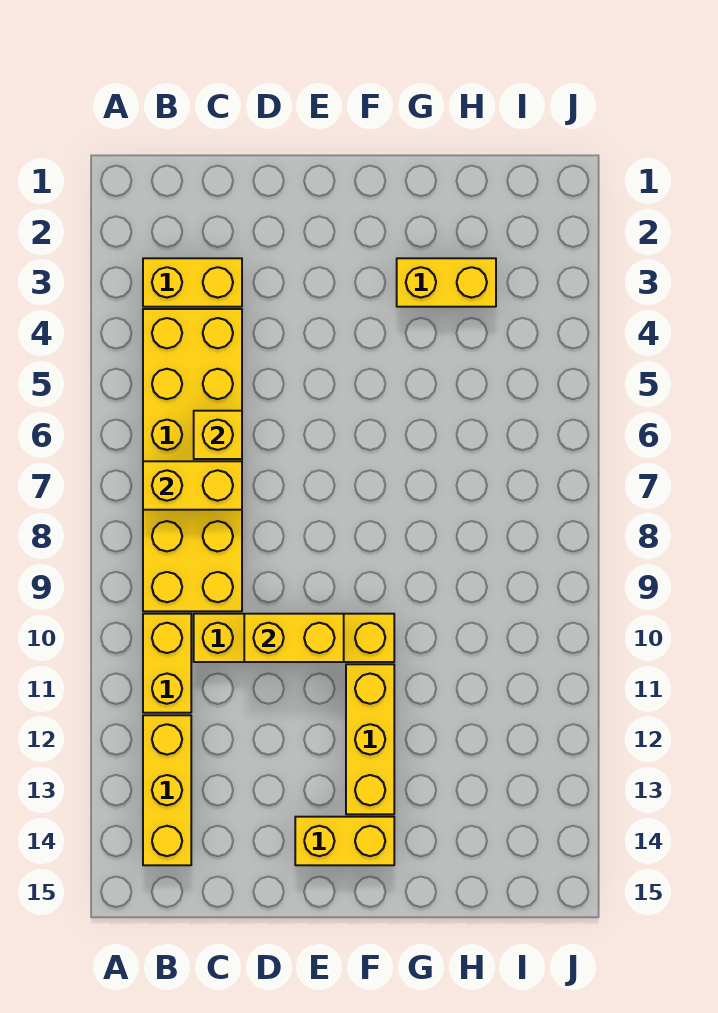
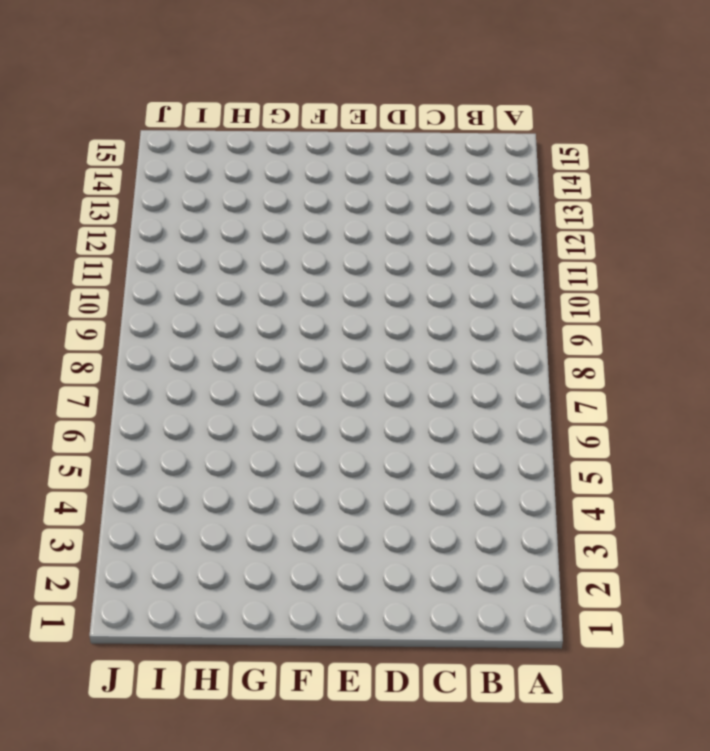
none -> yellow 1x2 brick [143,258,242,307]
none -> yellow 2x6 brick [143,309,242,611]

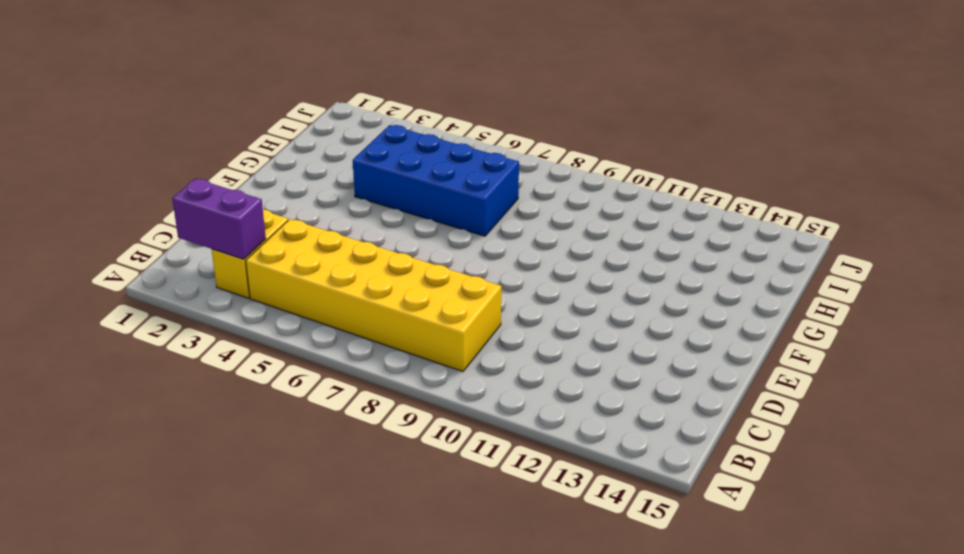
purple 1x2 brick [172,179,266,259] -> none
blue 2x4 brick [353,125,519,236] -> none
none -> yellow 1x2 brick [143,614,191,713]
none -> yellow 1x3 brick [143,715,191,865]

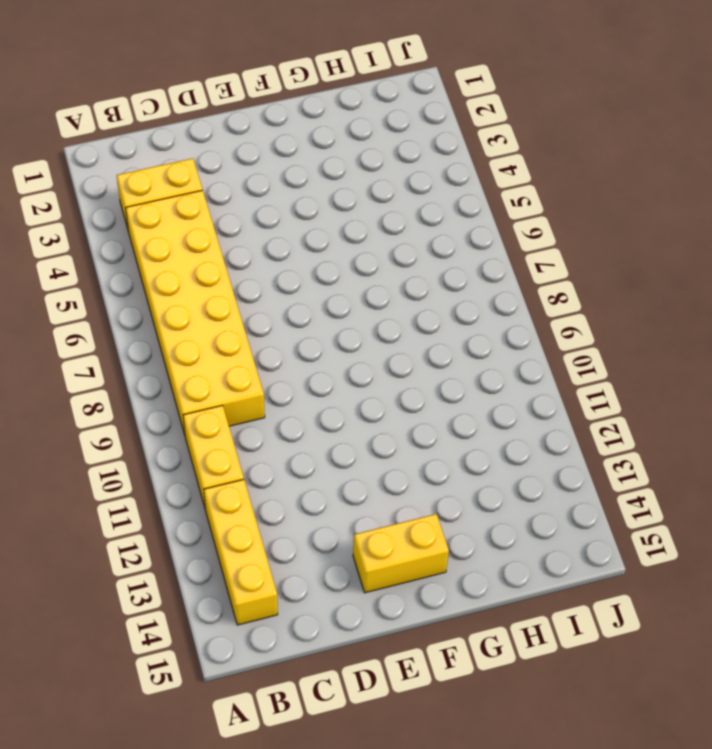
none -> yellow 1x4 brick [194,614,394,662]
none -> yellow 1x3 brick [346,664,394,814]

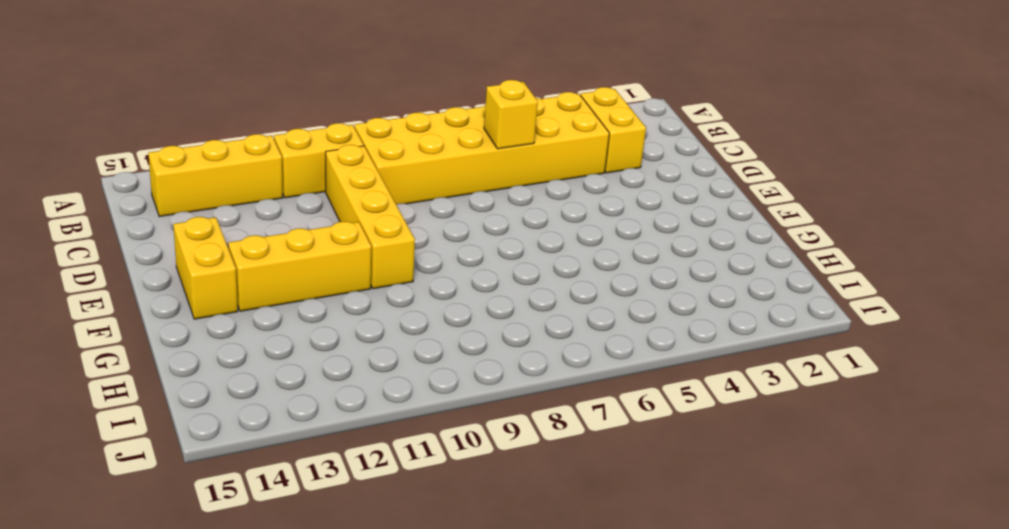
none -> yellow 1x2 brick [397,258,496,307]
none -> yellow 1x2 brick [143,461,242,510]

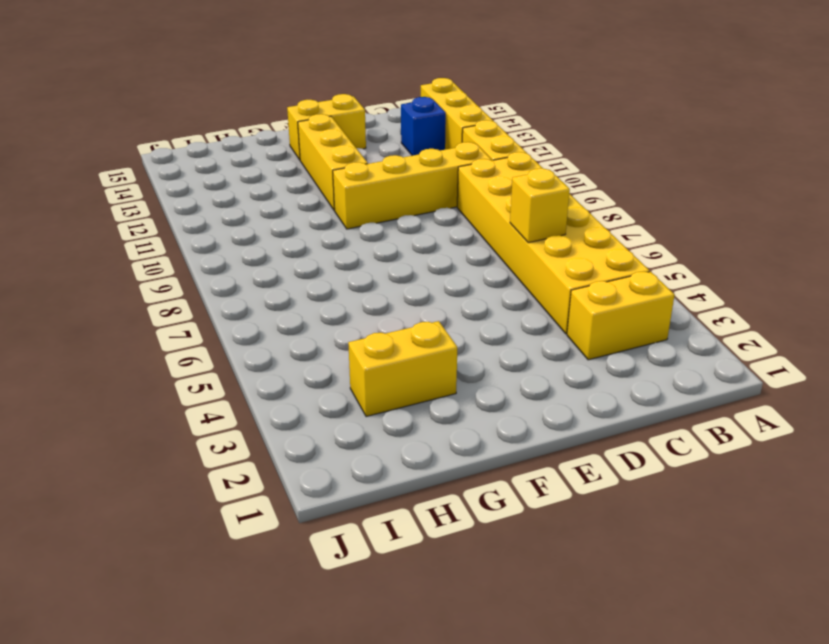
blue 1x1 brick [401,97,446,156] -> none
none -> yellow 1x2 brick [143,461,242,510]
none -> yellow 1x2 brick [244,614,344,662]

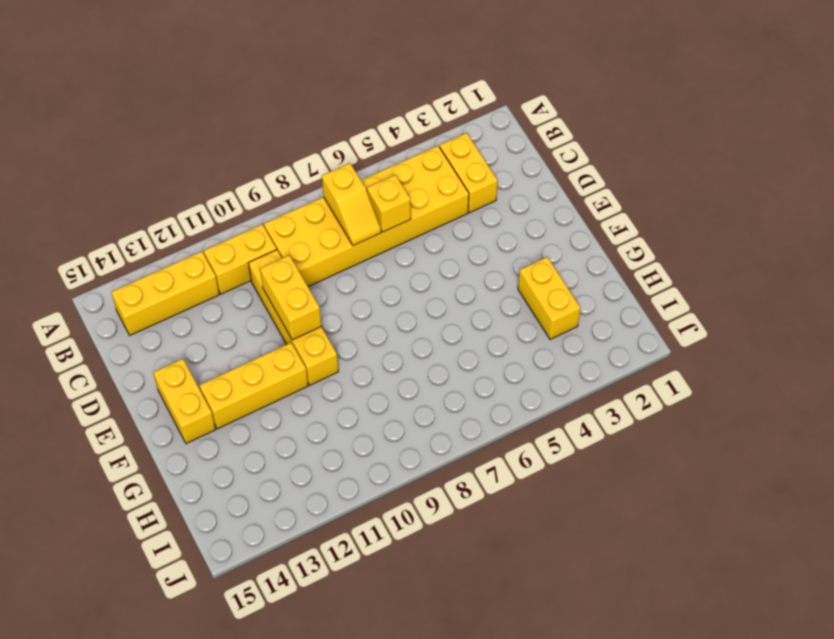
yellow 1x2 slope [322,163,381,246] -> yellow 1x2 brick [143,461,242,510]

